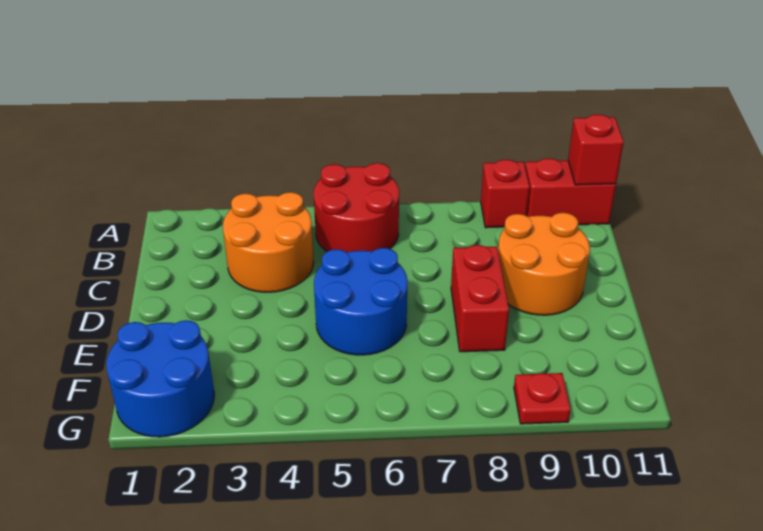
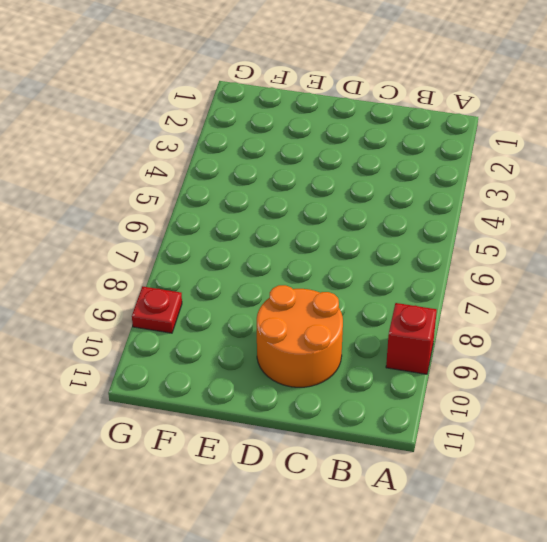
none -> red 2x2 round brick [314,163,399,252]
none -> red 1x2 brick [525,158,616,225]

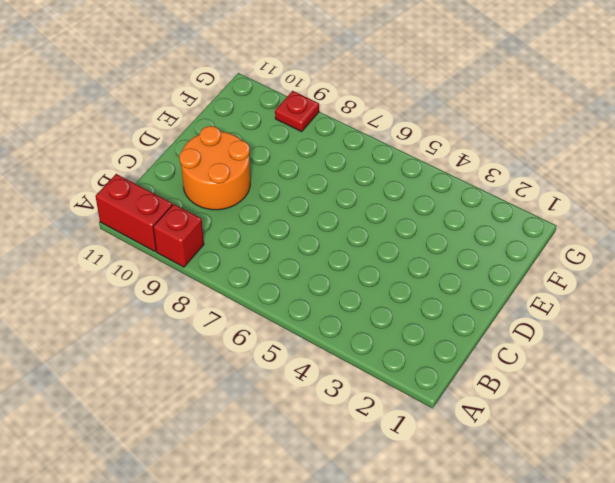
none -> red 2x2 round brick [314,163,399,252]
none -> orange 2x2 round brick [223,192,314,292]

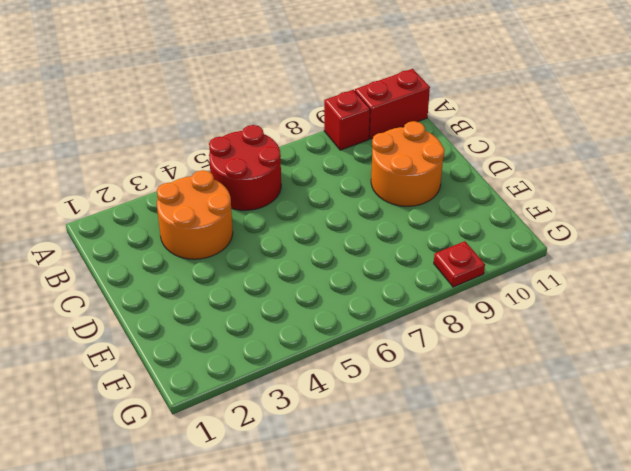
none -> blue 2x2 round brick [314,248,408,355]
none -> red 1x2 brick [451,245,509,352]

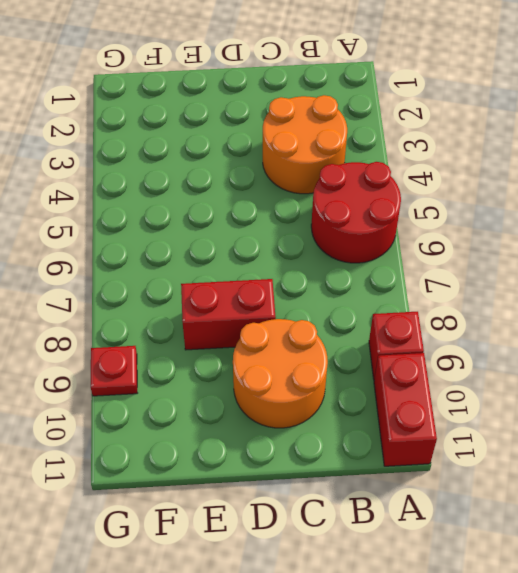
none -> blue 2x2 round brick [314,248,408,355]
none -> blue 2x2 round brick [106,320,214,437]

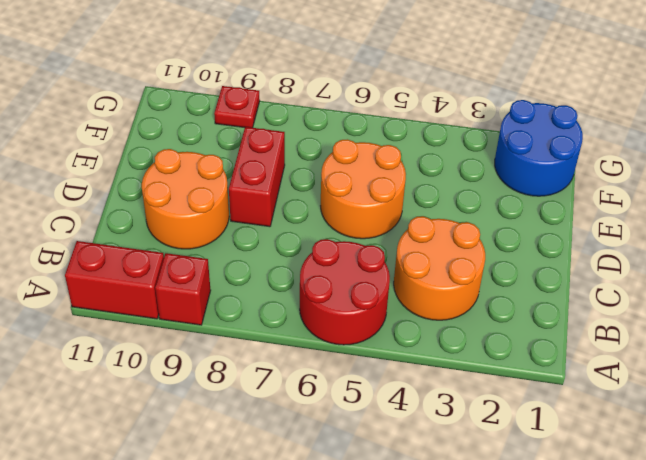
orange 2x2 round brick [321,139,406,239] -> blue 2x2 round brick [314,248,408,355]
none -> red 1x1 brick [568,114,624,185]

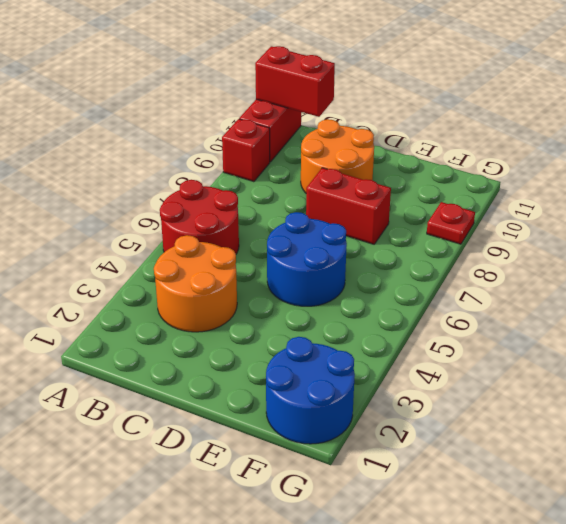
red 1x2 brick [255,46,335,117] -> red 1x1 brick [568,114,624,185]

